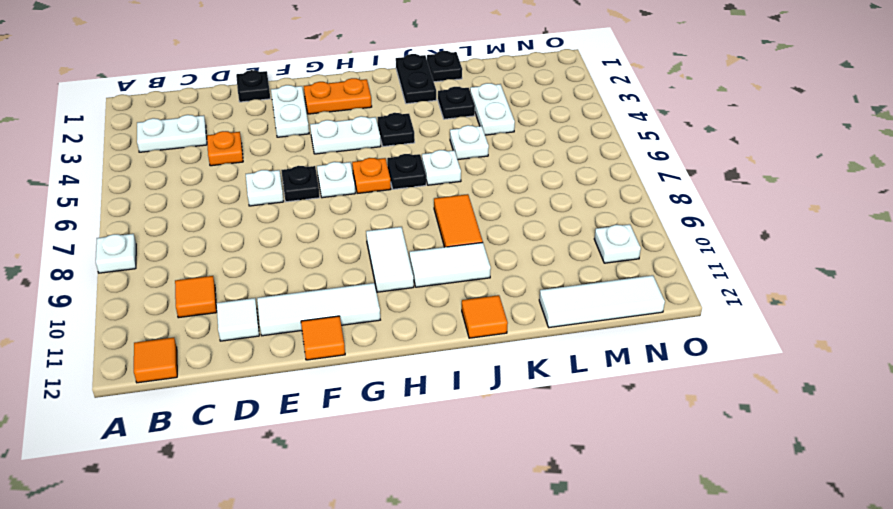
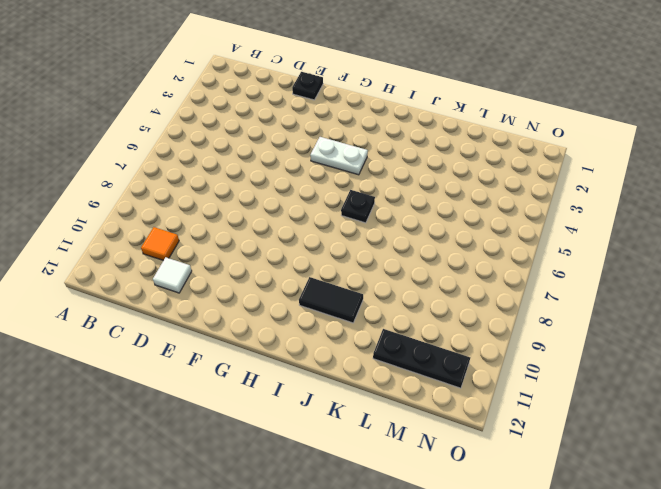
black 1x2 tile [299,277,363,323] -> white 1x2 tile [409,242,491,287]
black 1x3 plate [373,329,470,388] -> none
none -> white 1x1 plate [96,234,136,273]
none -> white 1x2 plate [137,115,207,152]
none -> orange 1x1 tile [134,337,177,383]
none -> orange 1x1 plate [207,131,243,166]

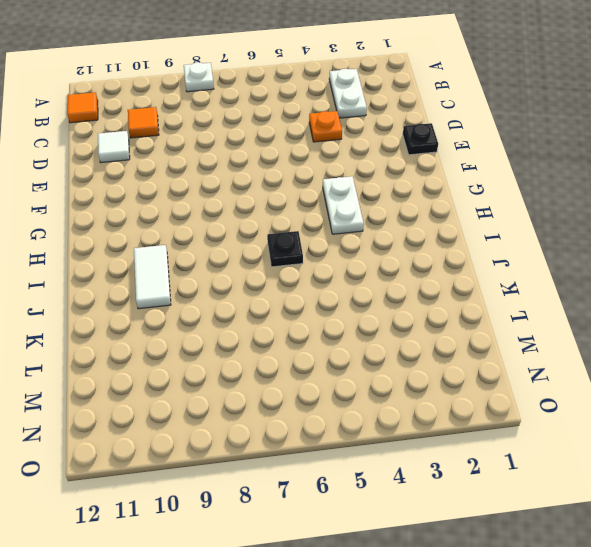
none -> white 1x1 plate [246,170,284,206]
none -> white 1x3 tile [257,283,380,336]
none -> white 1x2 plate [271,85,309,137]
none -> black 1x1 plate [281,166,320,202]

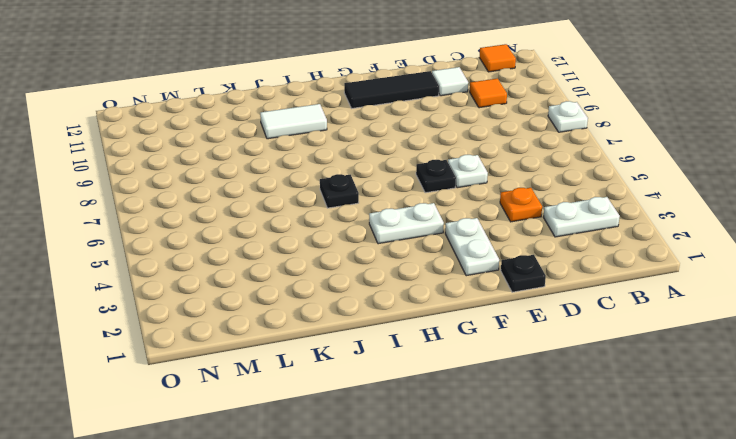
black 1x3 tile [344,71,439,108] -> white 1x3 tile [257,283,380,336]
none -> orange 1x1 tile [301,316,345,360]
none -> orange 1x2 plate [304,78,372,114]
none -> white 1x1 plate [317,162,355,198]
none -> orange 1x1 plate [352,158,391,194]

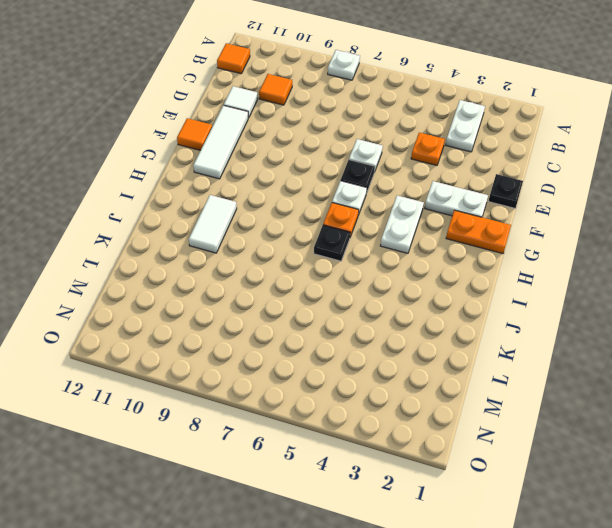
orange 1x2 plate [446,210,511,254] -> orange 1x2 plate turned to [304,78,372,114]
none -> white 1x2 tile [366,227,414,292]
none -> black 1x1 plate [378,113,415,146]
none -> black 1x2 plate [396,54,436,104]
none -> white 1x1 plate [422,150,461,185]

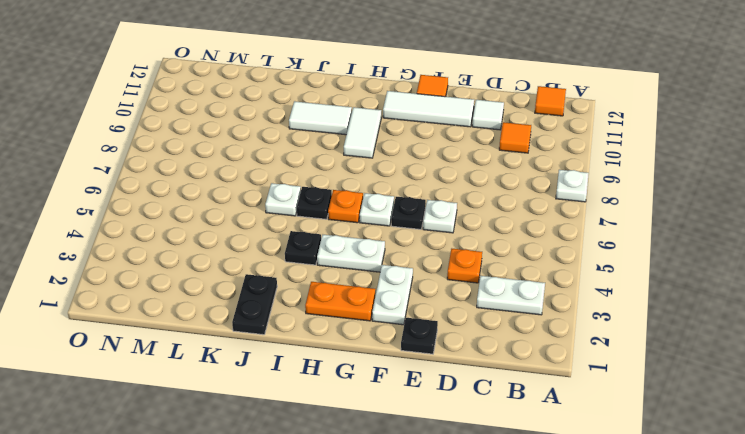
none -> orange 1x2 tile [434,194,483,247]
none -> orange 1x1 tile [462,295,508,338]
none -> black 1x1 plate [427,51,462,82]
none -> black 1x1 plate [438,87,475,119]

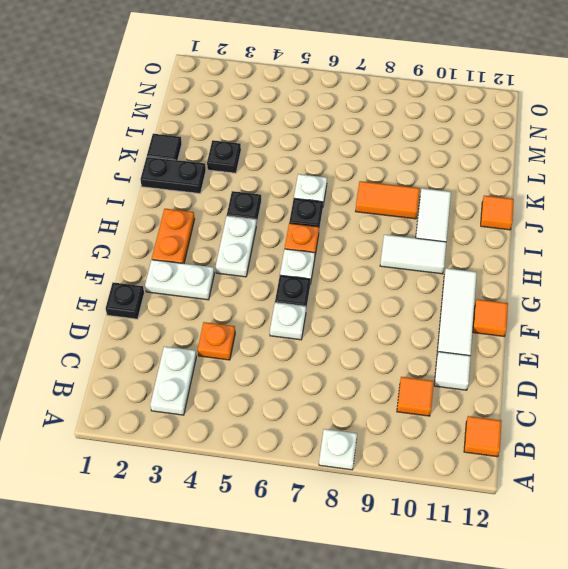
black 1x1 tile [147,134,182,160] -> black 1x1 plate [427,51,462,82]
none -> white 1x1 plate [450,125,489,160]
none -> white 1x2 plate [470,83,515,135]
none -> white 1x3 tile [539,275,665,328]
none -> white 1x1 plate [594,224,641,263]

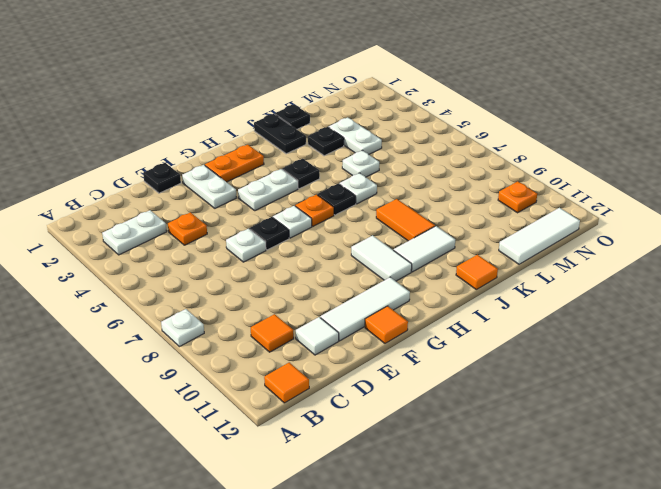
orange 1x1 plate [498,181,537,213] -> white 1x1 plate [594,224,641,263]

